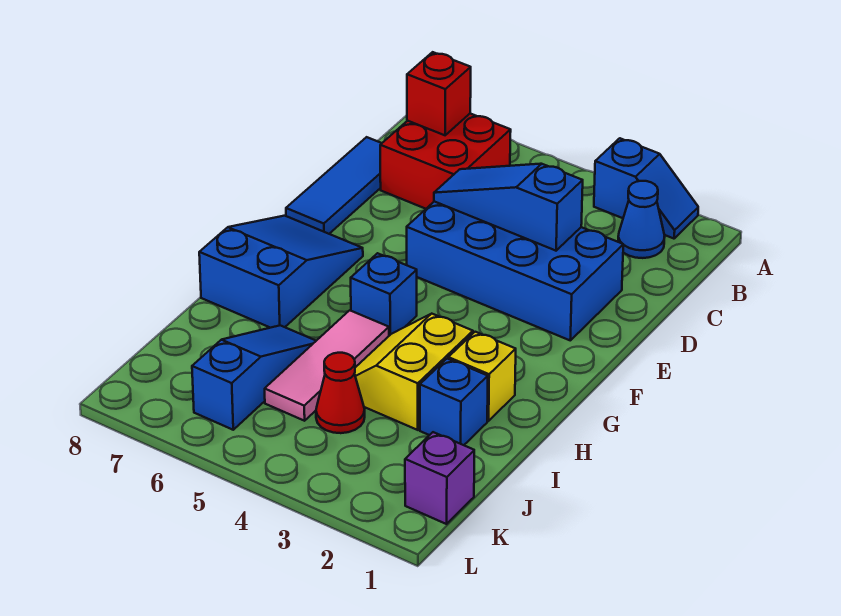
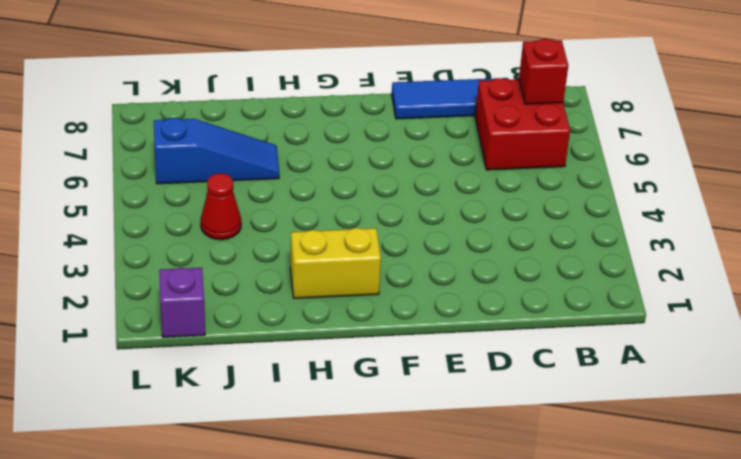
yellow 1x2 brick [290,228,381,298] -> yellow 1x1 brick [448,332,516,421]
none -> blue 1x2 slope [594,138,698,239]
none -> blue 1x1 cone [618,181,665,258]
none -> blue 2x4 brick [407,202,623,340]

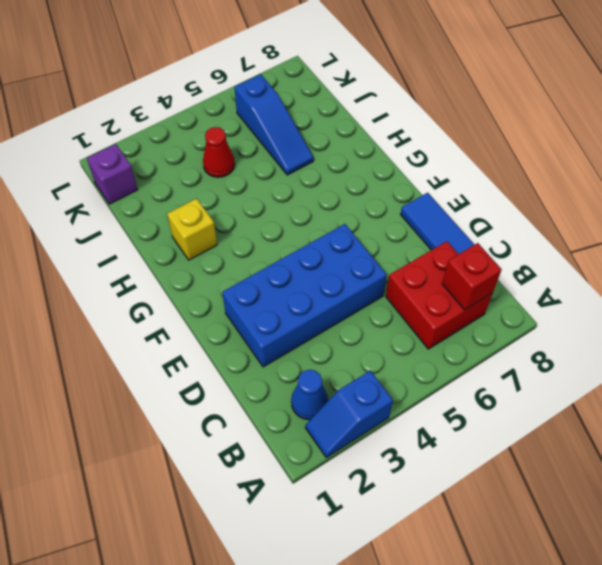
none -> blue 2x3 slope [199,216,363,328]
none -> blue 1x1 brick [351,253,417,336]
none -> yellow 2x2 slope [354,314,473,430]

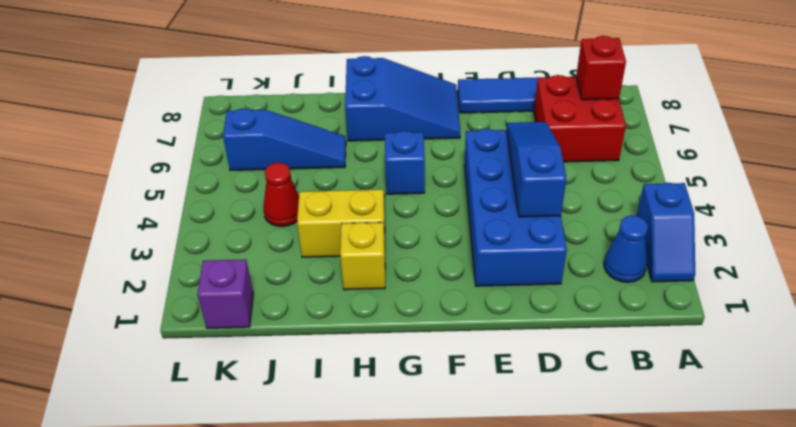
none -> pink 1x3 tile [265,310,389,421]
none -> blue 1x1 brick [420,359,488,445]

